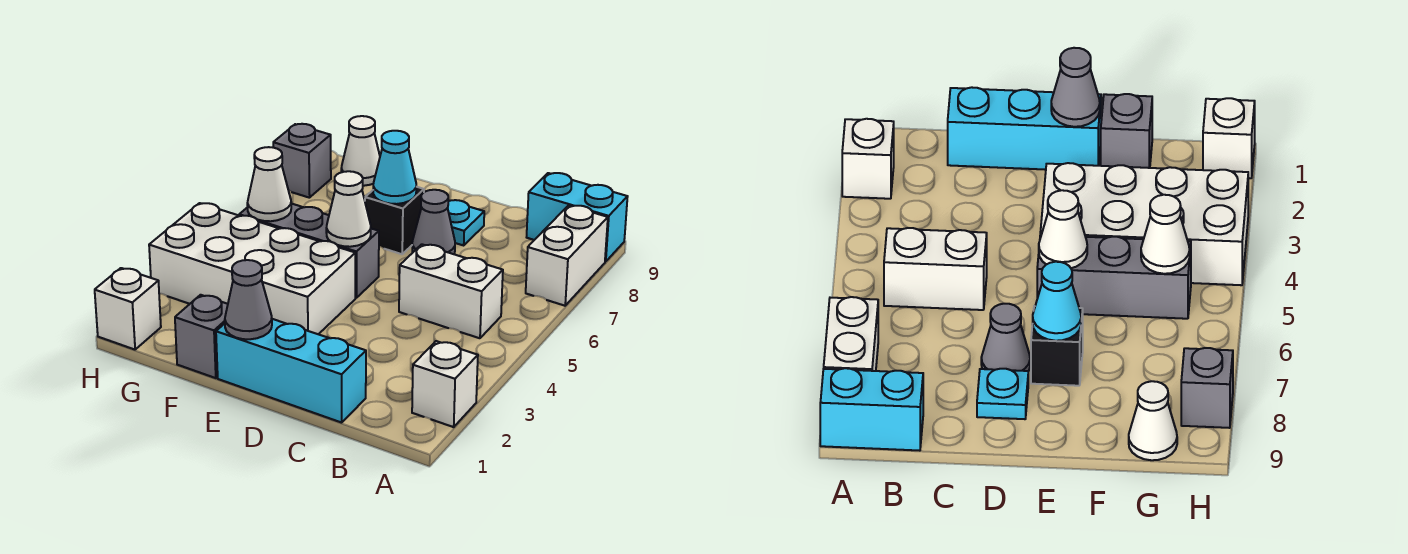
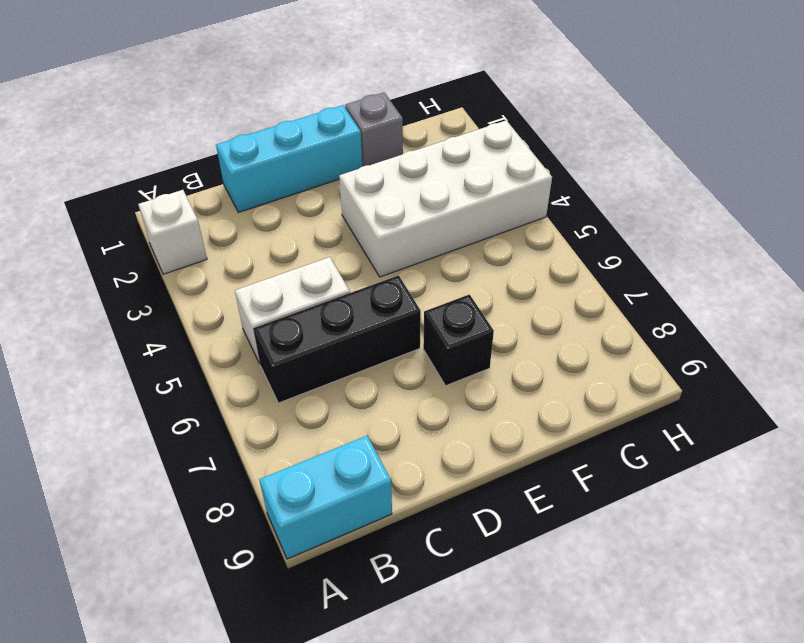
black 1x3 brick [253,275,421,403] -> none
none -> white 1x2 brick [526,205,608,306]
none -> grey 1x1 cone [412,190,455,254]
none -> cyan 1x1 plate [448,200,484,245]

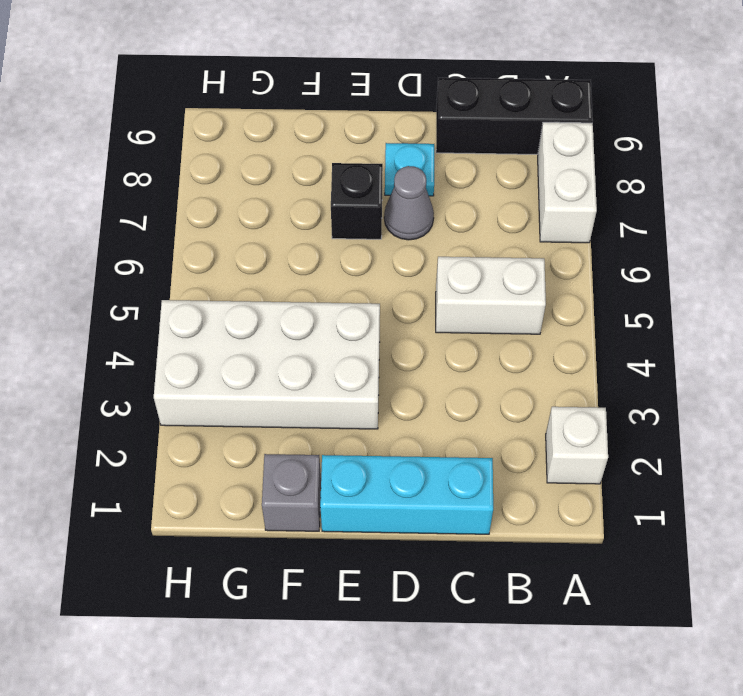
black 1x3 brick [436,78,593,154] -> cyan 1x2 brick [527,173,628,262]
none -> grey 1x3 brick [239,203,379,298]
none -> white 1x1 cone [341,116,380,186]
none -> white 1x1 brick [95,268,161,350]

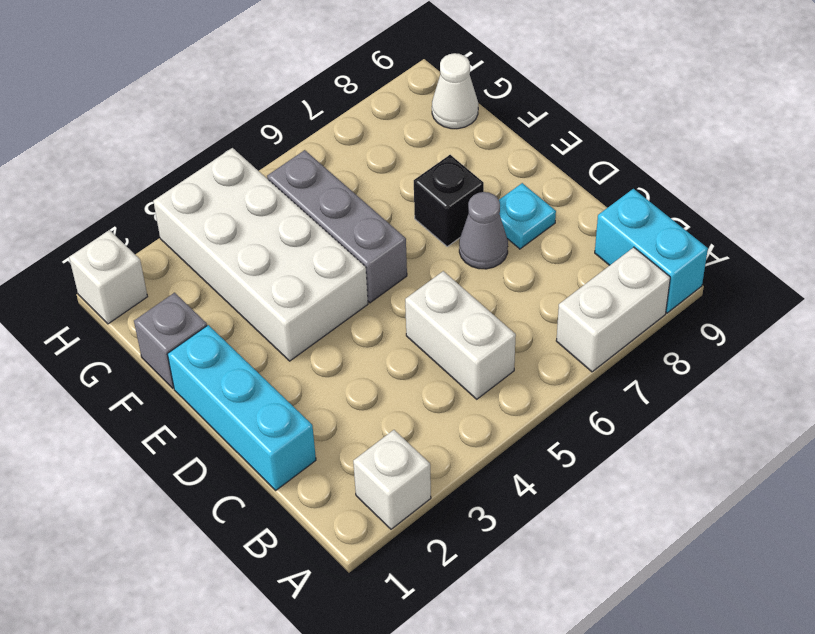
none -> grey 1x1 brick [273,124,331,198]
none -> grey 1x1 cone [225,260,272,339]
none -> white 1x1 cone [326,171,371,247]

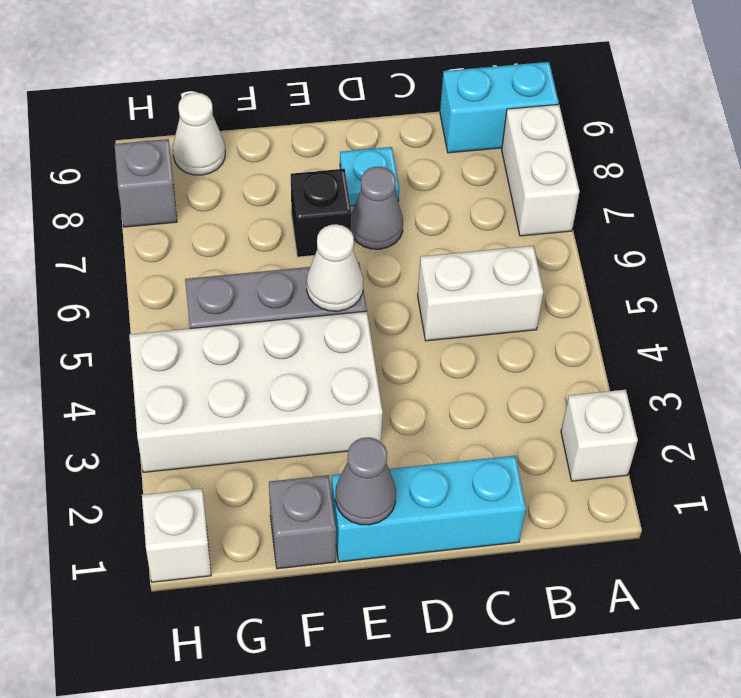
none -> cyan 1x1 cone [373,131,416,204]
none -> white 1x1 cone [247,147,291,221]

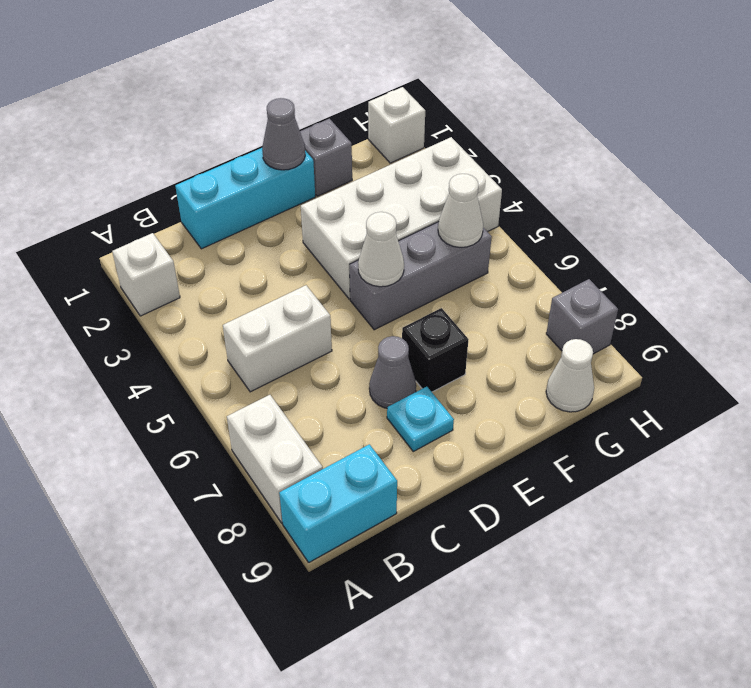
none -> cyan 1x1 cone [373,131,416,204]

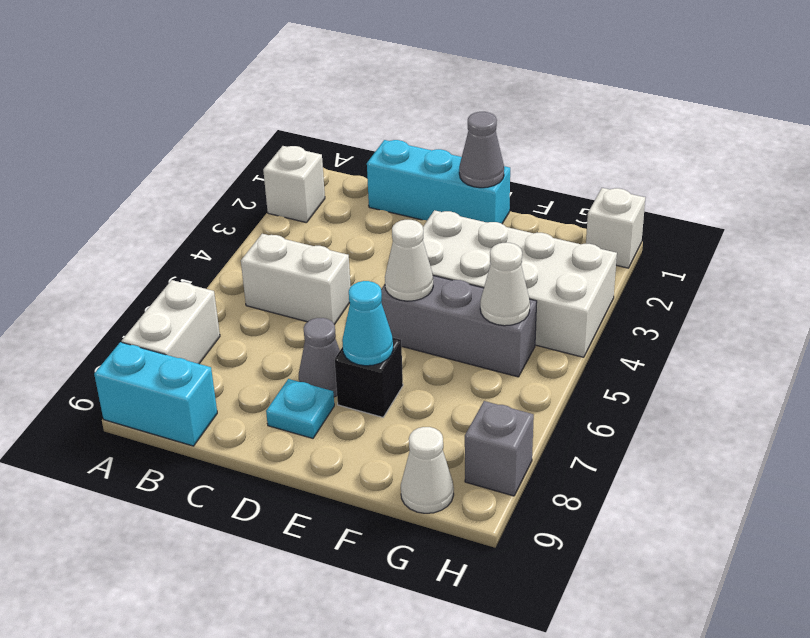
none -> grey 1x1 brick [175,295,228,378]

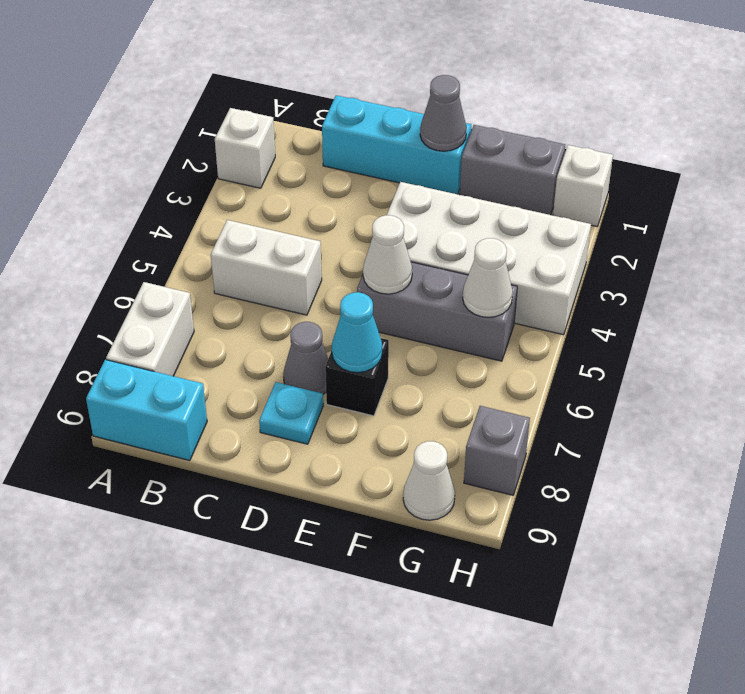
grey 1x2 brick [460,125,565,215] -> grey 1x1 brick [175,295,228,378]

